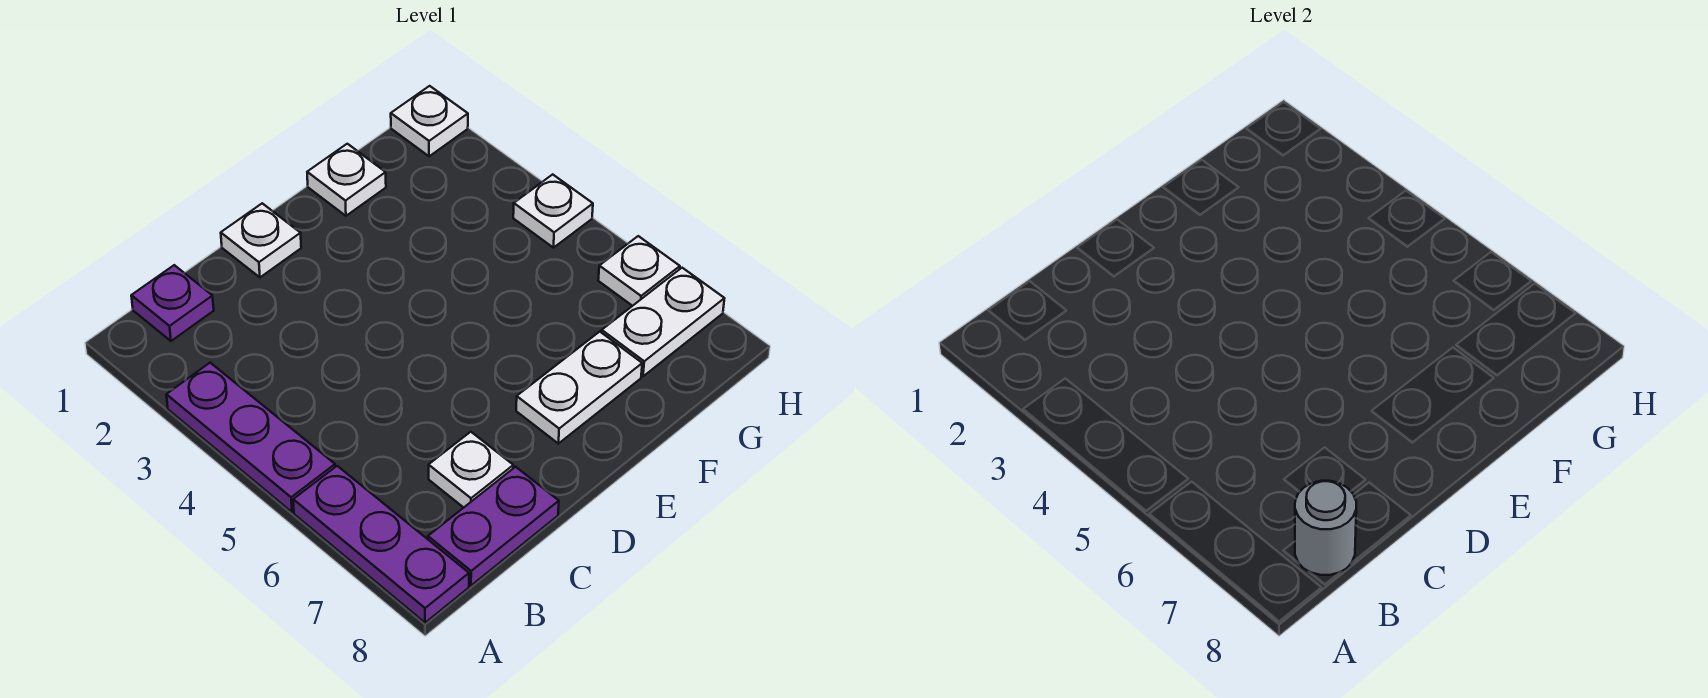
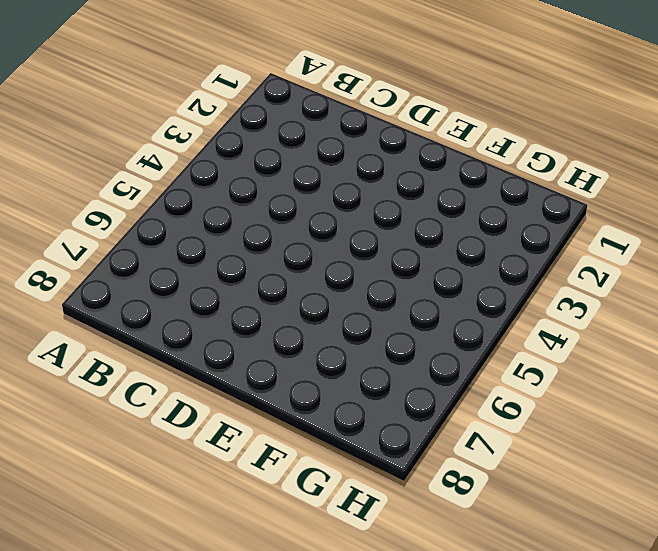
none -> purple 1x3 plate [166,363,335,512]
none -> purple 1x3 plate [293,466,469,623]
none -> purple 1x1 plate [131,265,214,341]

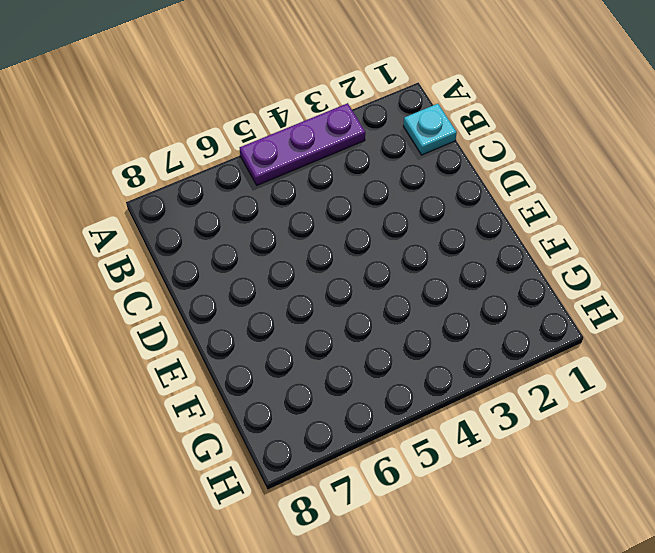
cyan 1x1 plate [403,104,457,155] -> purple 1x1 plate [131,265,214,341]
none -> purple 1x3 plate [293,466,469,623]
none -> purple 1x2 plate [428,467,559,586]
none -> white 1x1 plate [429,432,513,508]

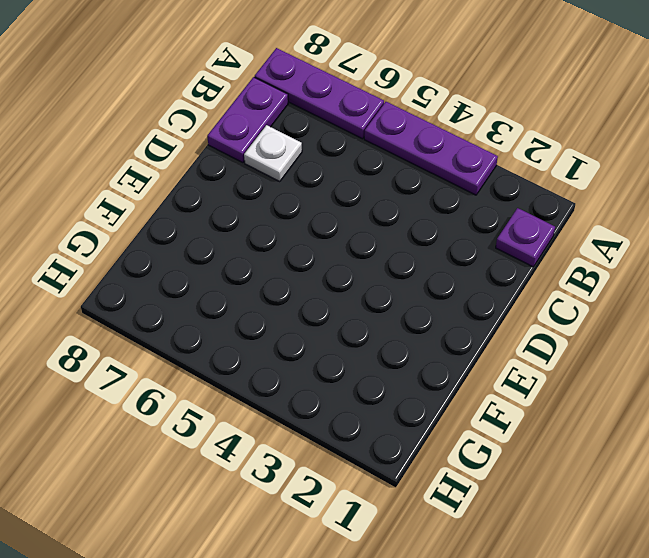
none -> white 1x1 plate [221,203,301,277]
none -> white 1x2 plate [516,332,642,444]
none -> white 1x1 plate [307,144,386,216]

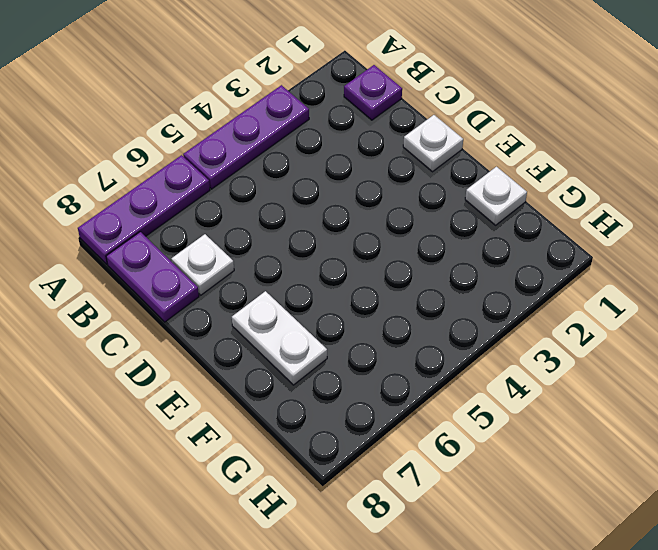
none -> white 1x2 plate [602,268,725,376]
none -> white 1x1 plate [391,86,468,156]
none -> white 1x1 plate [513,174,593,248]

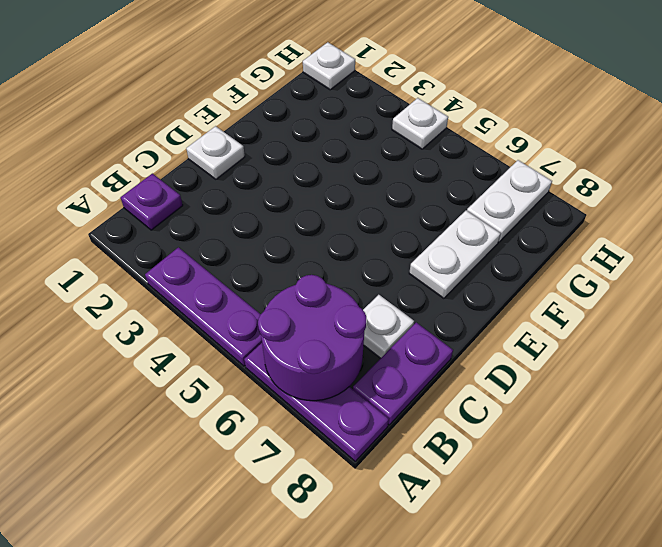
purple 2x2 round brick [258,275,366,401] -> none
none -> white 1x1 plate [307,144,386,216]
none -> white 1x1 plate [598,236,680,306]
none -> grey 1x1 round brick [1295,481,1356,575]

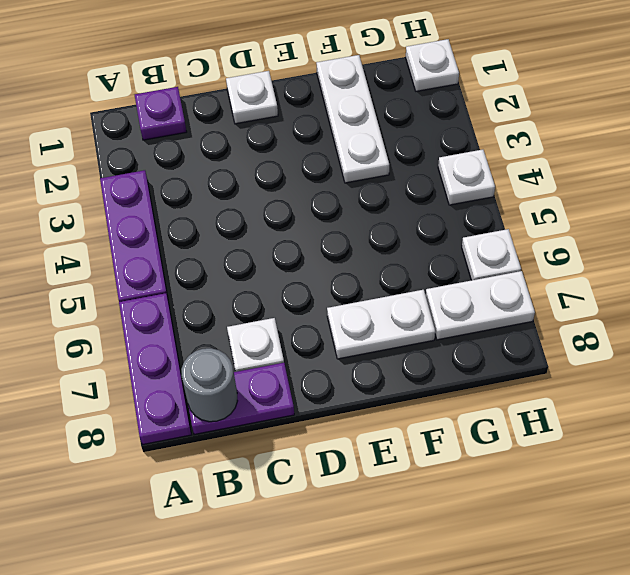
white 1x3 plate [316,55,389,183] -> white 1x1 plate [307,144,386,216]

